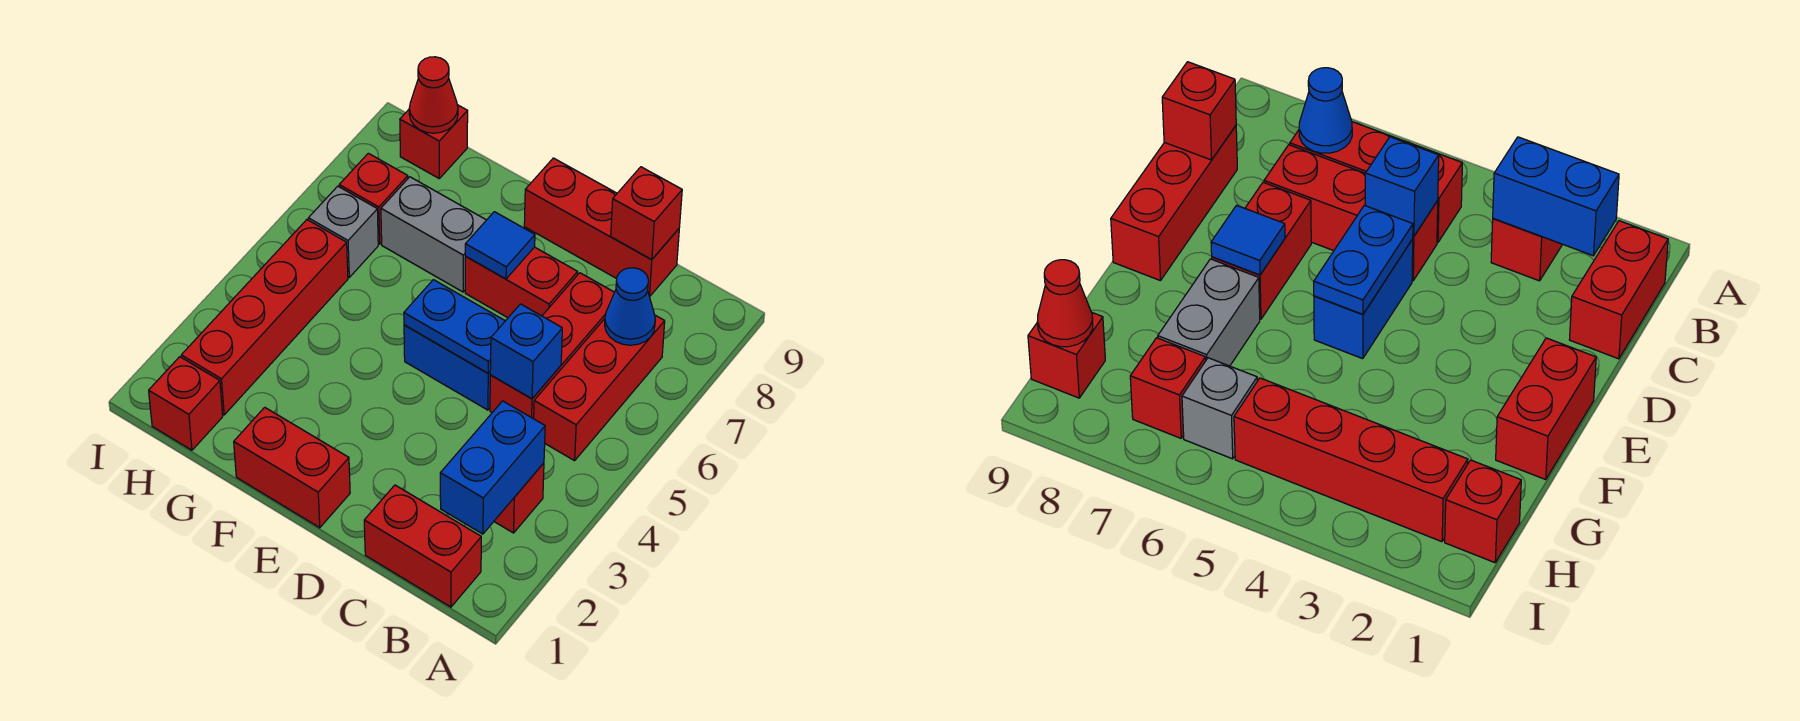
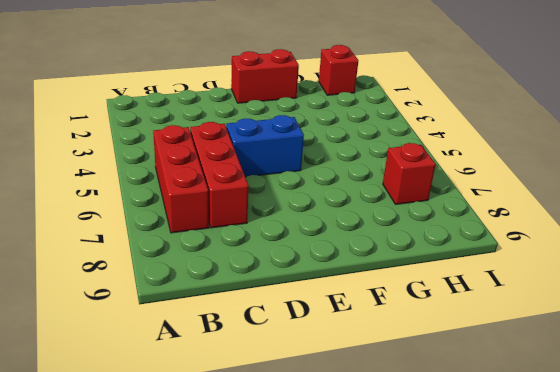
none -> red 1x2 brick [364,485,481,607]
none -> red 1x1 brick [494,463,544,533]
none -> red 1x3 brick [524,158,679,297]

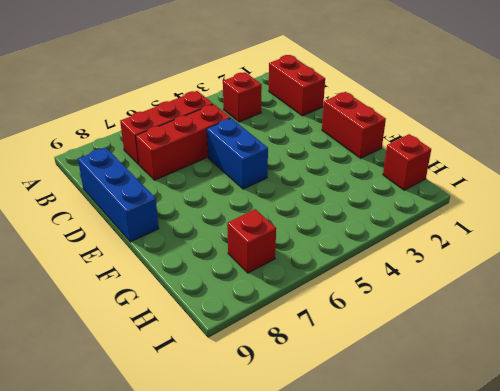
blue 1x3 brick [78,148,159,242] -> red 1x3 brick [524,158,679,297]
none -> red 1x2 brick [465,247,578,318]
none -> grey 1x2 brick [381,177,486,292]
none -> red 1x4 brick [181,220,348,415]

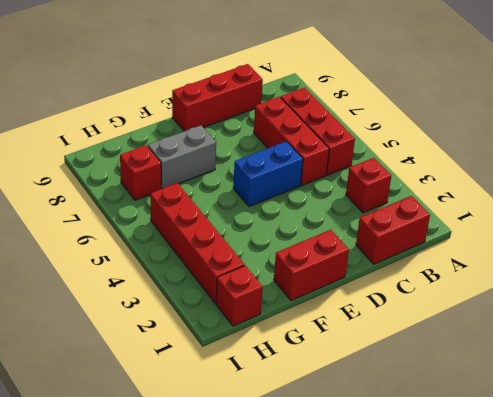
none -> red 1x2 brick [465,247,578,318]
none -> grey 1x1 brick [308,186,378,277]
none -> red 1x1 brick [400,105,468,178]

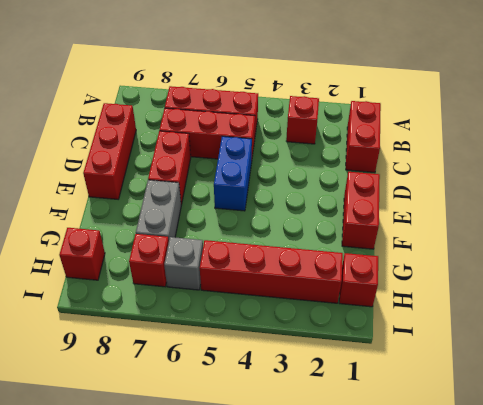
none -> blue 1x2 brick [440,401,545,534]
none -> blue 1x1 cone [605,268,655,345]
none -> blue 1x1 brick [490,304,562,399]

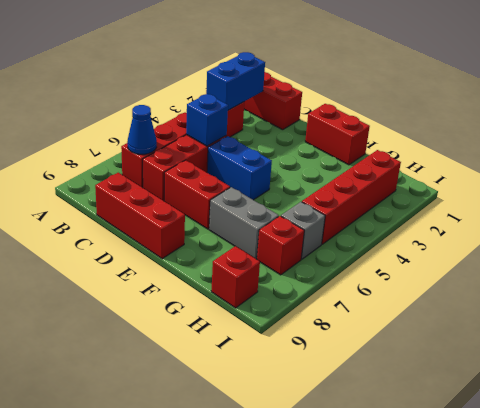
none -> red 1x1 brick [149,357,223,450]
none -> red 1x1 brick [611,167,682,260]
none -> blue 1x2 plate [404,280,505,373]

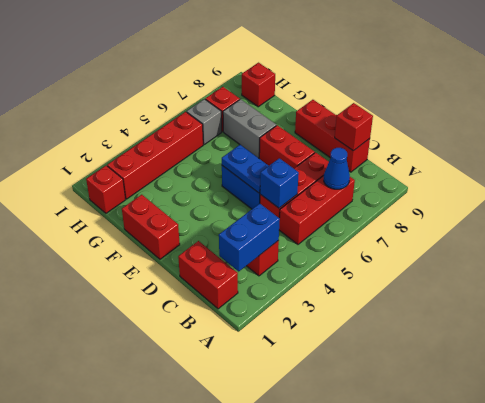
none -> blue 1x1 tile [465,212,535,279]
none -> red 1x1 cone [409,57,458,133]

